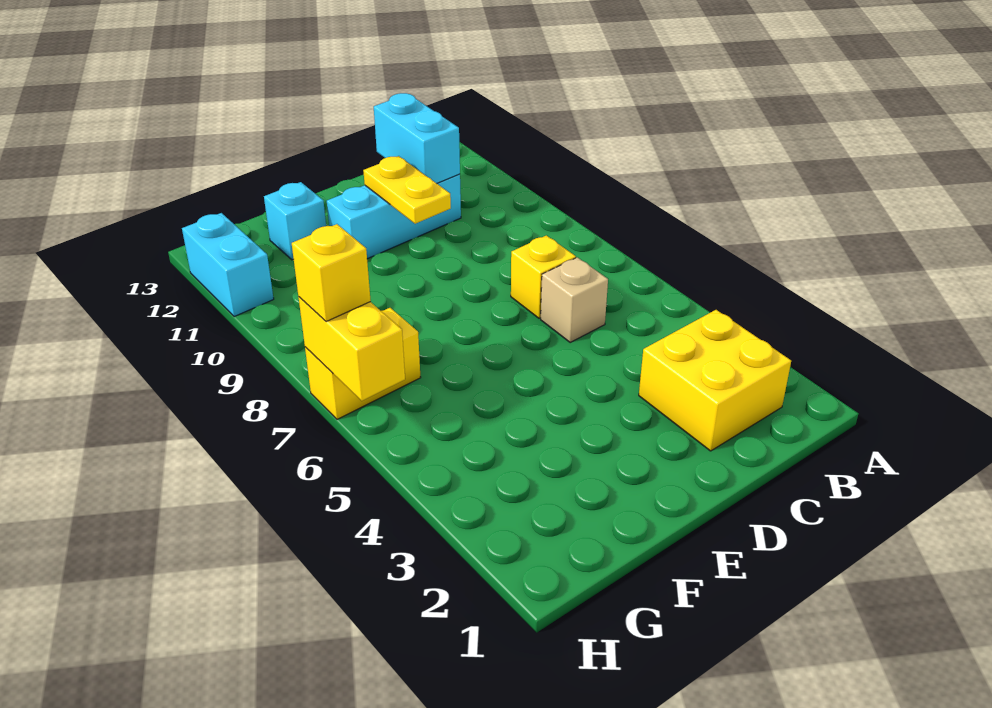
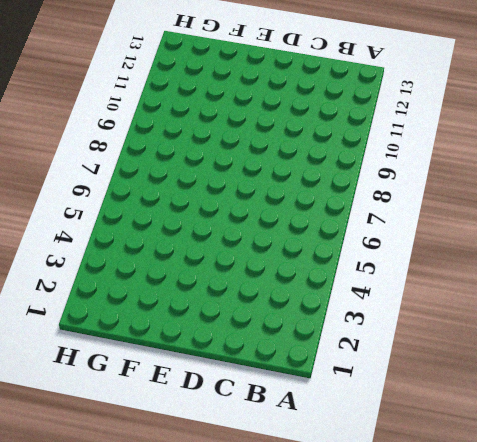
none -> yellow 2x2 brick [639,310,791,451]
none -> tan 1x1 brick [541,257,608,342]

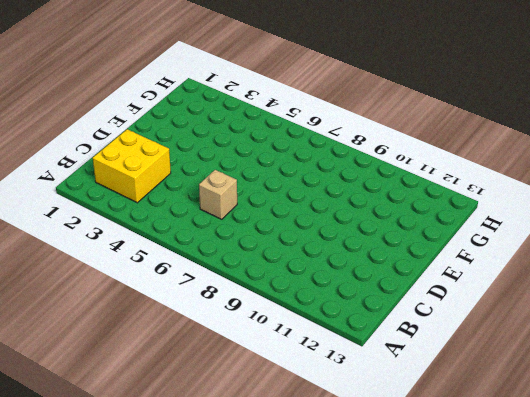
none -> yellow 1x1 brick [511,235,576,318]
none -> cyan 1x3 brick [327,174,461,259]

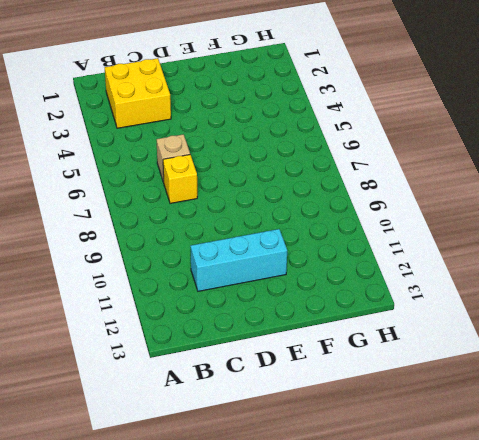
none -> cyan 1x1 brick [264,182,326,260]
none -> yellow 1x2 brick [305,308,421,419]

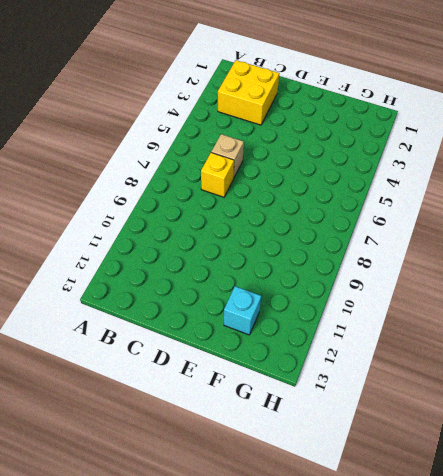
none -> cyan 1x3 brick [327,174,461,259]
none -> yellow 1x2 brick [305,308,421,419]

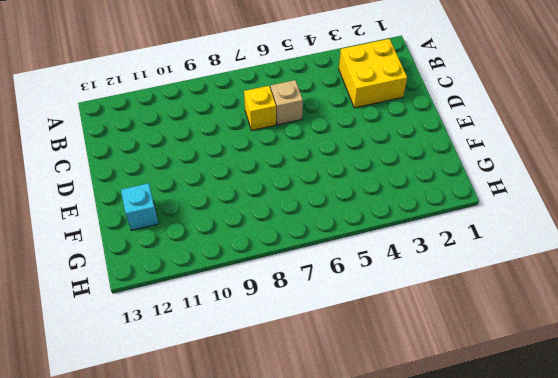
none -> cyan 1x3 brick [327,174,461,259]
none -> yellow 1x2 brick [305,308,421,419]

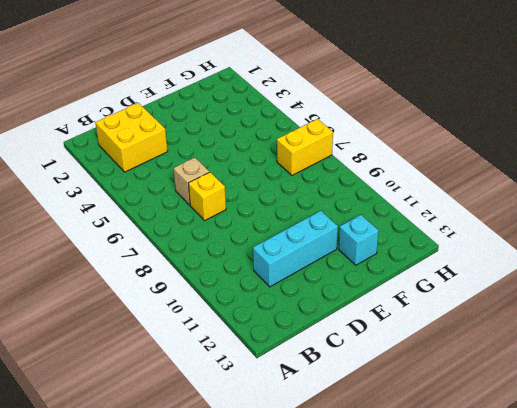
none -> cyan 1x2 brick [182,213,274,317]
none -> cyan 1x2 brick [374,93,460,183]

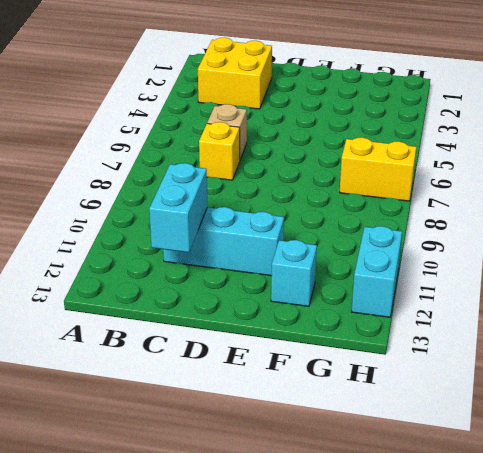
none -> yellow 1x2 plate [363,156,451,224]
none -> yellow 1x2 brick [299,297,405,401]

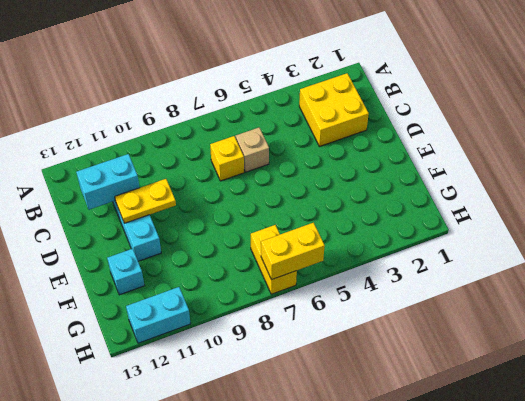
none -> yellow 1x1 brick [292,224,371,322]

